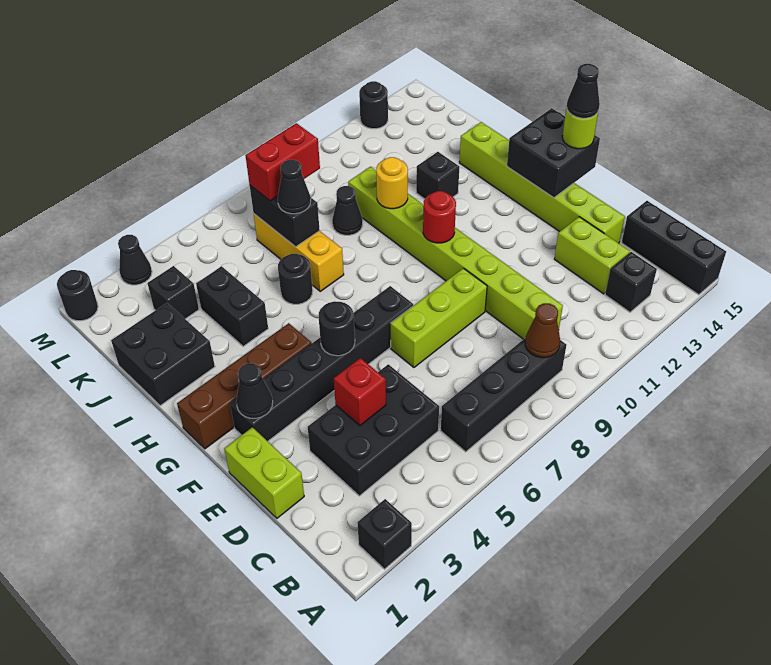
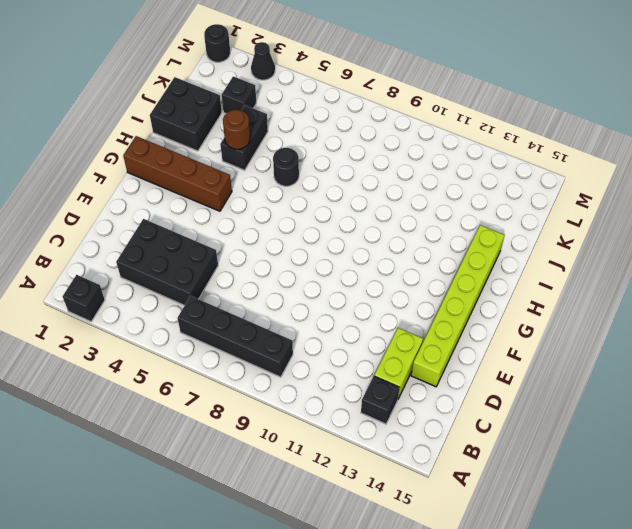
brown 1x1 round brick [223,110,250,149] -> none
none -> black 1x3 brick [622,201,726,295]
none -> lime 1x8 brick [348,167,563,339]
none -> lime 1x2 brick [224,427,304,518]
none -> lime 1x3 brick [391,268,487,367]

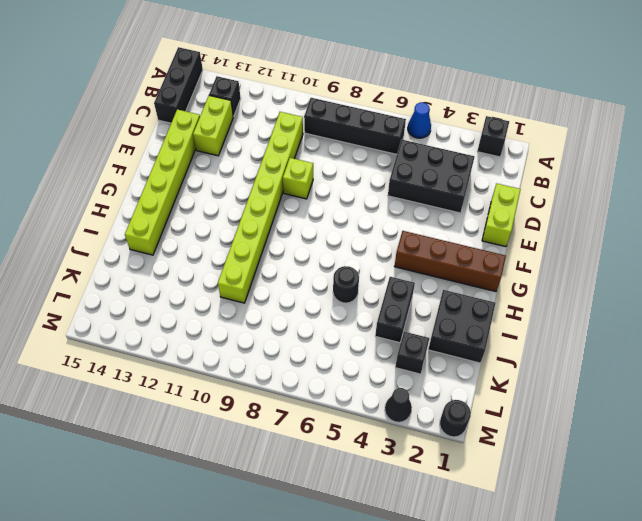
blue 1x1 cone [408,102,431,138] -> none
lime 1x1 brick [283,158,313,199] -> lime 1x3 brick [391,268,487,367]
none -> black 1x6 brick [230,286,413,441]
none -> yellow 1x3 brick [254,214,344,291]
none -> black 1x1 brick [416,152,459,199]
none -> black 1x1 cone [332,186,363,235]

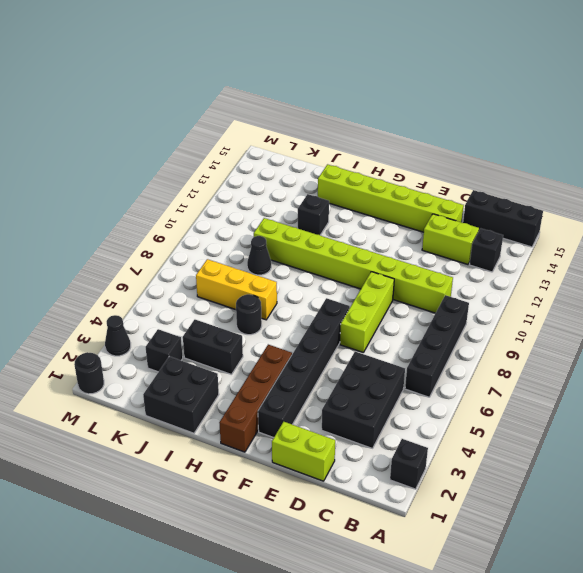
none -> black 1x1 round brick [359,81,388,129]
none -> brown 1x1 cone [525,303,560,358]
none -> red 1x1 brick [334,358,386,426]
none -> black 1x1 cone [236,363,273,418]

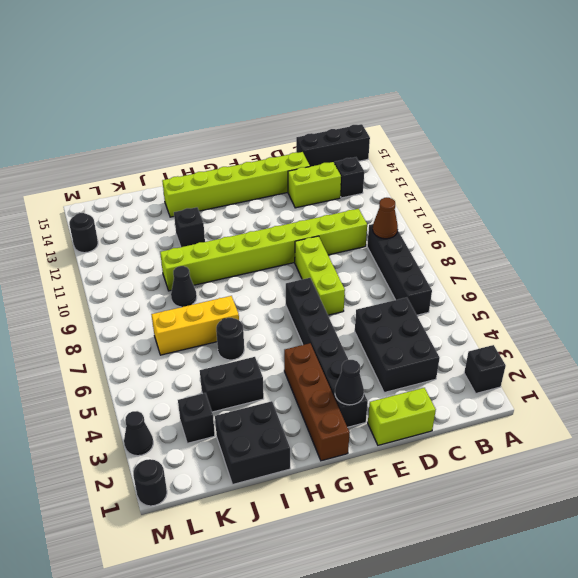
none -> red 1x1 brick [334,358,386,426]
none -> black 1x1 round brick [319,301,355,356]
none -> black 2x2 brick [507,108,600,198]
none -> red 1x1 round brick [423,191,456,243]

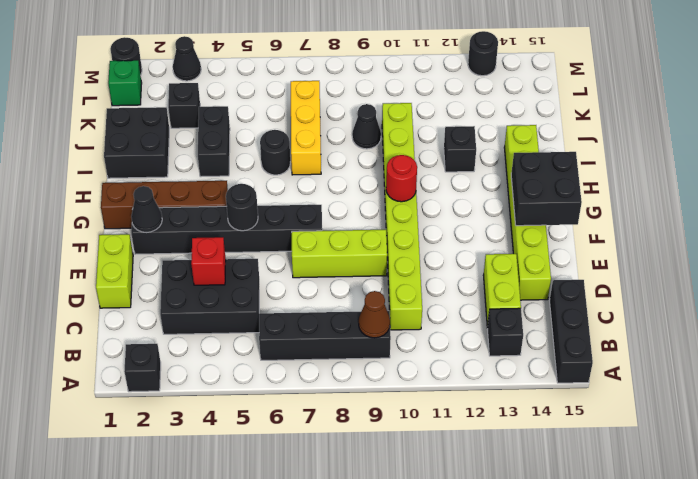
green 1x1 brick [108,60,142,106] -> none
none -> yellow 1x1 round brick [376,157,408,209]
none -> black 1x2 brick [250,186,320,247]
none -> lime 1x1 round brick [562,107,598,149]
none -> black 1x1 cone [278,160,311,214]

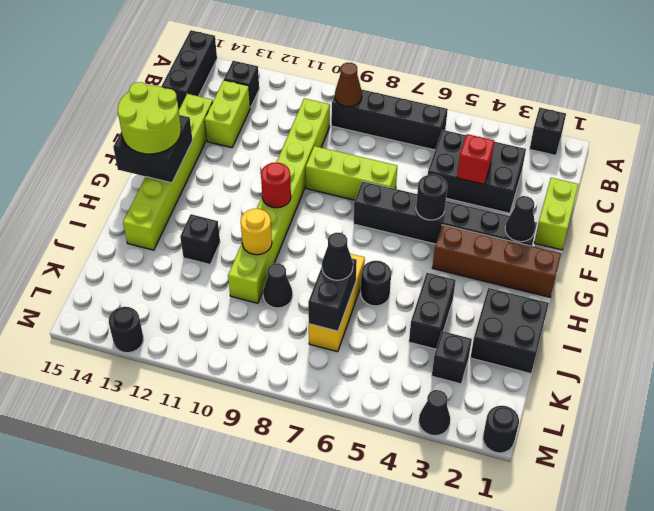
lime 2x2 round brick [118,82,181,154] -> lime 1x1 round brick [562,107,598,149]
none -> red 1x2 brick [245,123,320,201]
none -> black 1x1 cone [567,64,600,118]

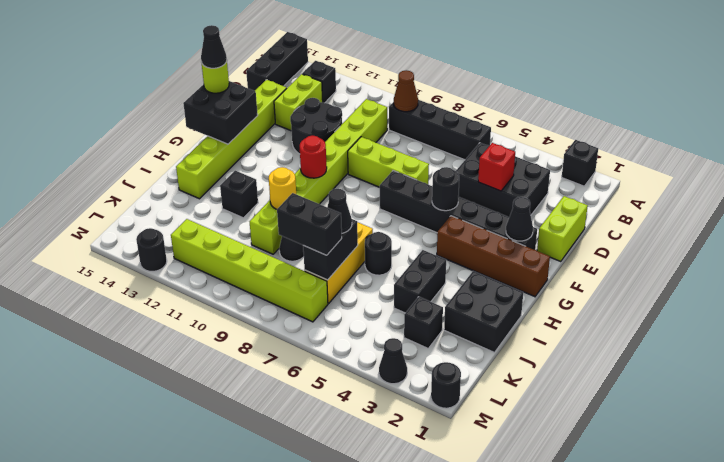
black 2x2 round brick [290,98,342,154] -> none
black 1x2 brick [277,193,342,255] -> red 1x2 brick [245,123,320,201]
lime 1x6 brick [171,219,328,322] -> none

